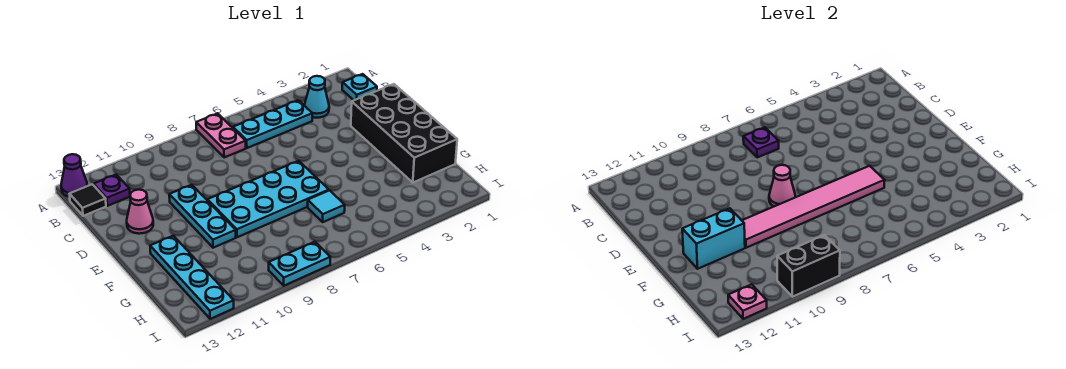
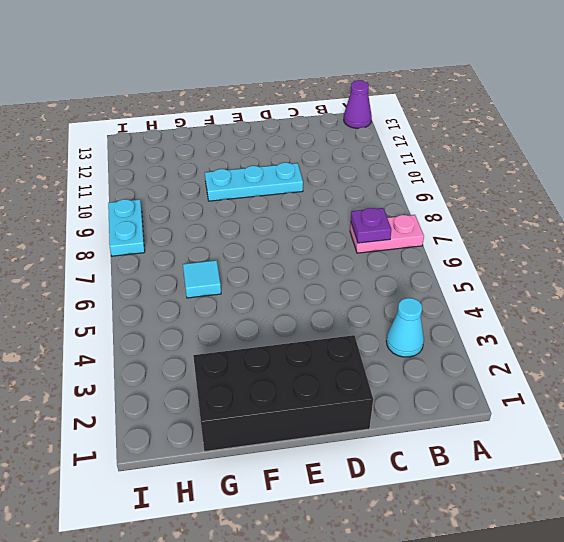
none -> cyan 1x1 plate [342,74,377,100]
none -> cyan 1x3 plate [233,100,312,148]
none -> purple 1x1 plate [94,175,130,206]

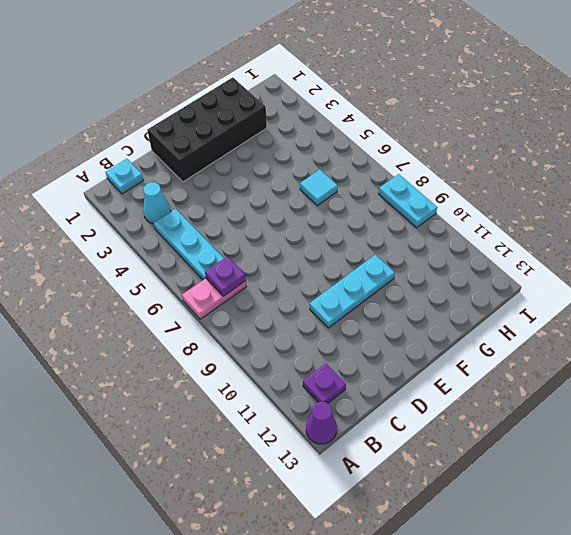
none -> black 1x1 tile [70,184,106,216]
none -> pink 1x1 cone [127,190,153,234]
none -> cyan 2x4 plate [208,161,329,237]

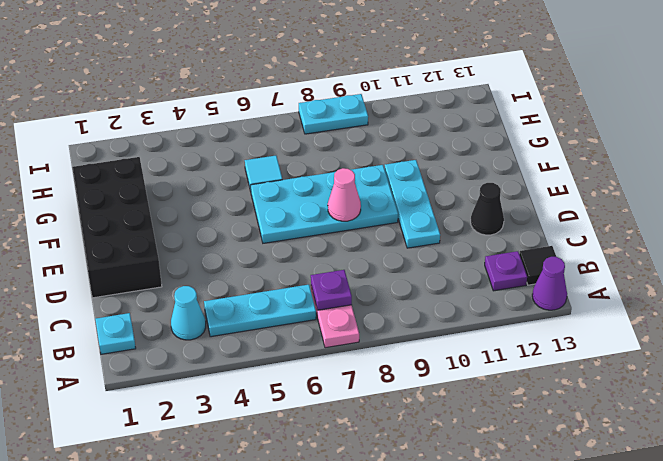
black 1x1 cone [471,183,504,235] -> pink 1x1 cone [127,190,153,234]
none -> cyan 1x4 plate [150,236,234,319]
none -> pink 1x6 tile [742,166,885,248]
none -> cyan 1x2 brick [682,208,745,269]

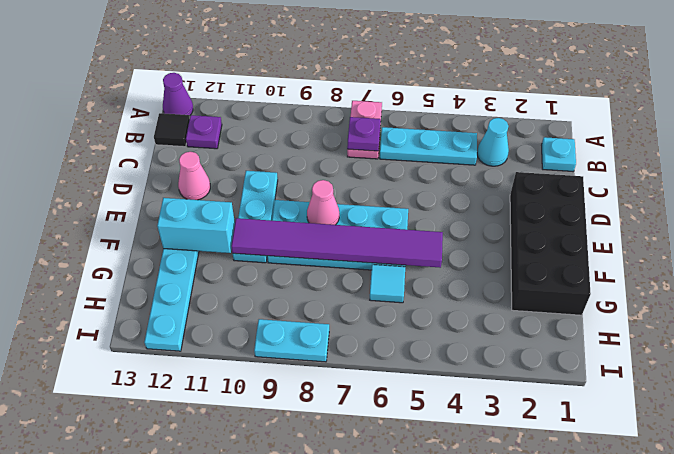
purple 1x6 tile [231,218,443,268] -> pink 1x6 tile [742,166,885,248]
none -> black 1x2 brick [777,235,840,297]
none -> pink 1x1 plate [728,284,767,319]

